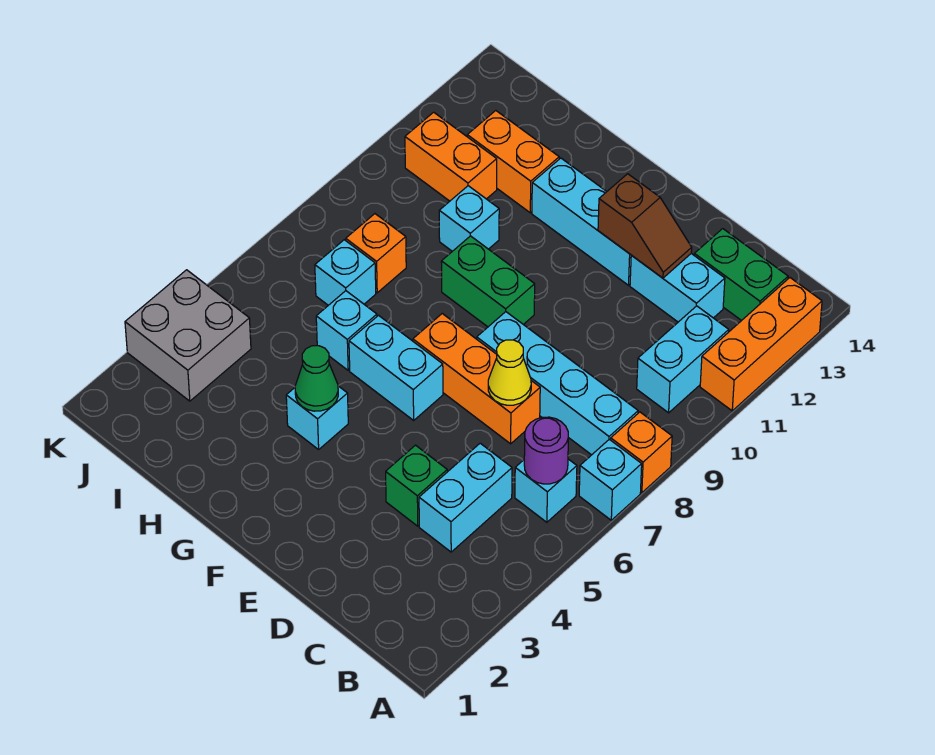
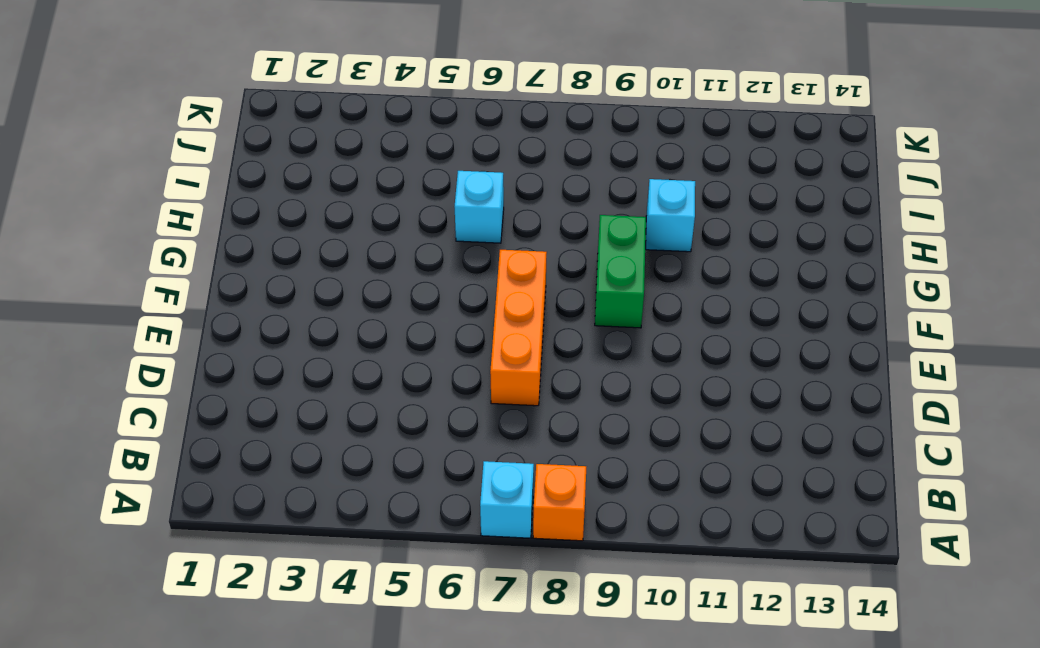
none -> orange 1x3 brick [700,278,822,411]
none -> cyan 1x1 brick [515,459,577,522]
none -> cyan 1x4 brick [477,312,638,455]

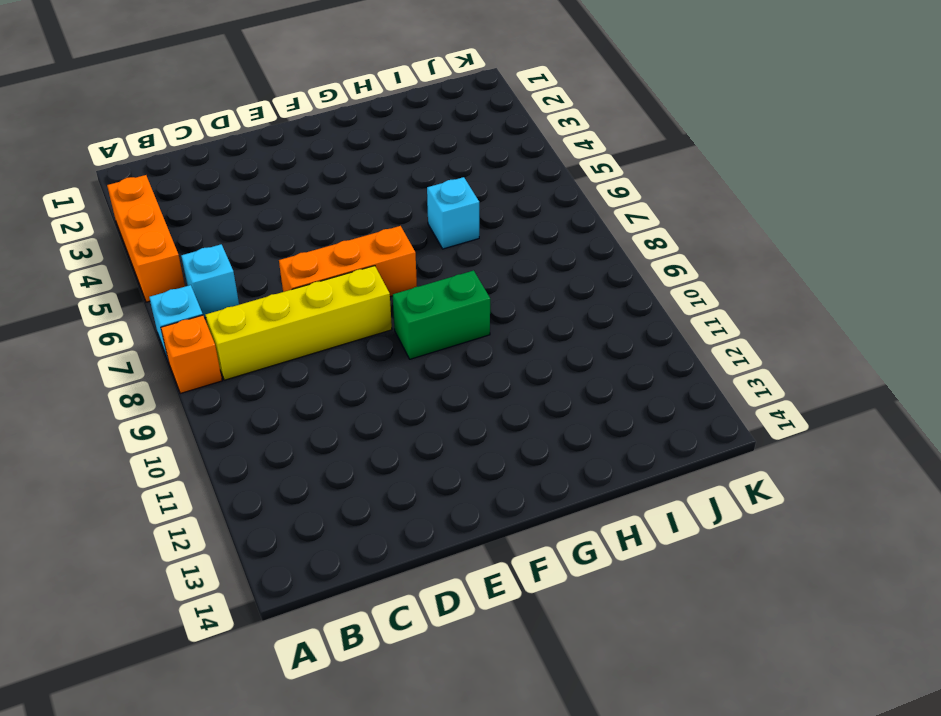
orange 1x3 brick [107,175,185,302] -> orange 1x3 brick moved to [700,278,822,411]
yellow 1x4 brick [206,266,392,380] -> cyan 1x4 brick [477,312,638,455]
none -> cyan 1x2 brick [637,306,729,413]
none -> green 1x2 brick [694,229,788,321]
none -> cyan 1x2 brick [419,443,512,552]

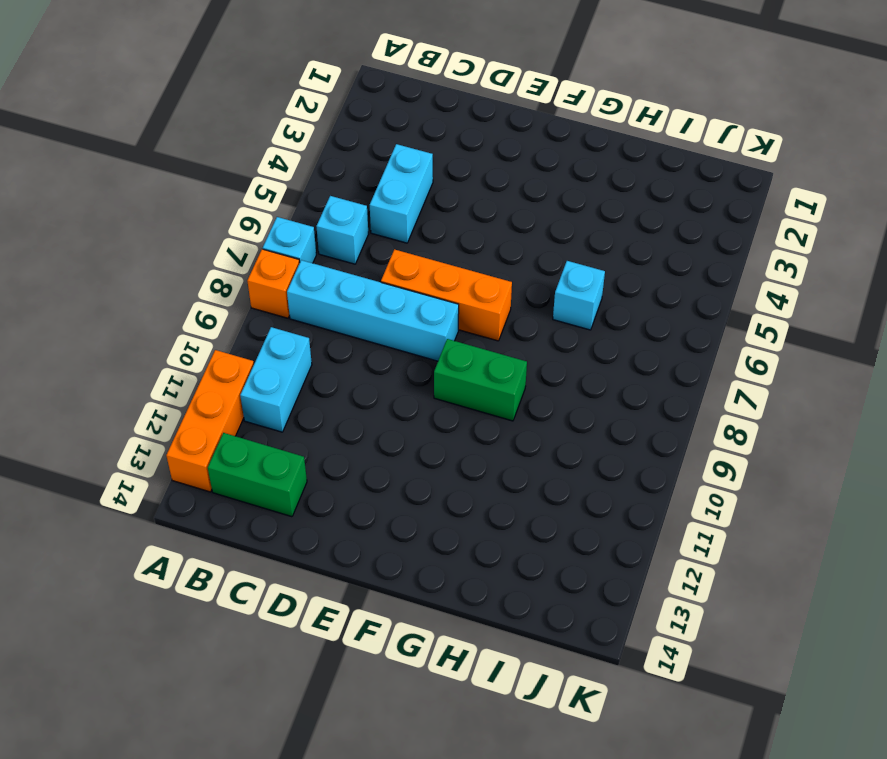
none -> cyan 1x2 brick [630,254,725,322]
none -> green 1x1 brick [386,445,447,526]
none -> cyan 1x3 brick [532,158,631,285]

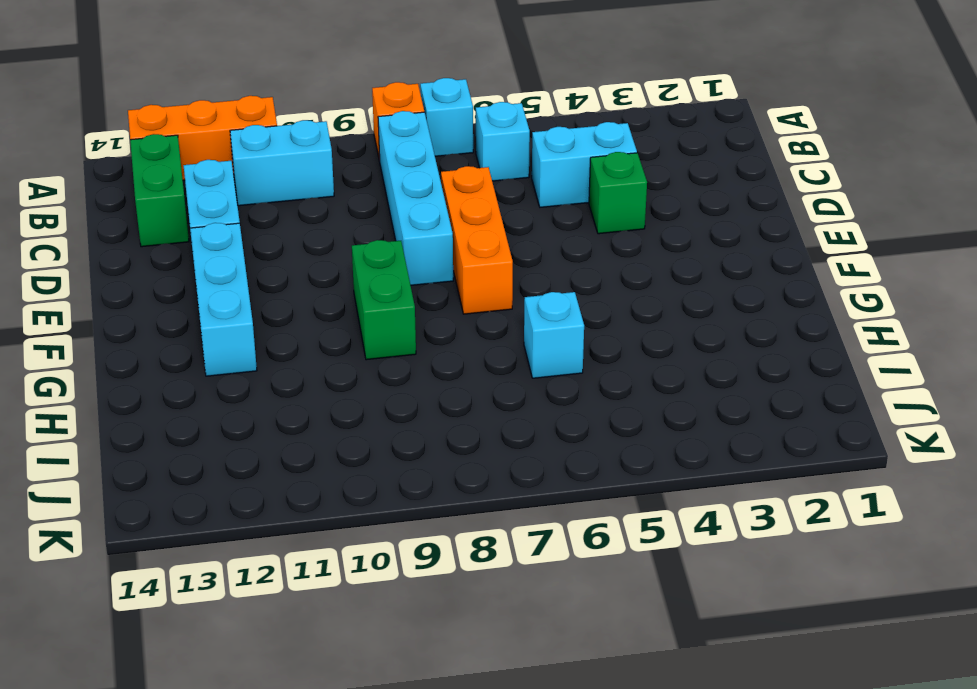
none -> cyan 1x2 brick [349,315,443,420]
none -> cyan 1x1 brick [286,386,348,449]
none -> cyan 1x1 brick [439,186,499,251]

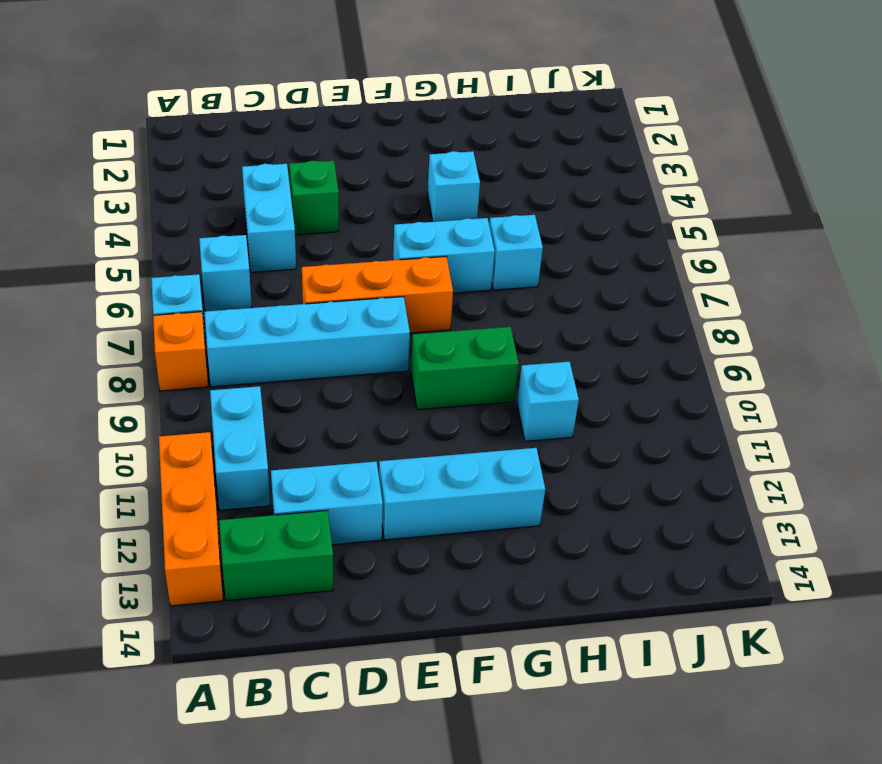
none -> orange 1x2 brick [467,111,559,213]
none -> cyan 1x1 brick [315,240,376,305]
none -> orange 1x1 brick [346,214,406,293]

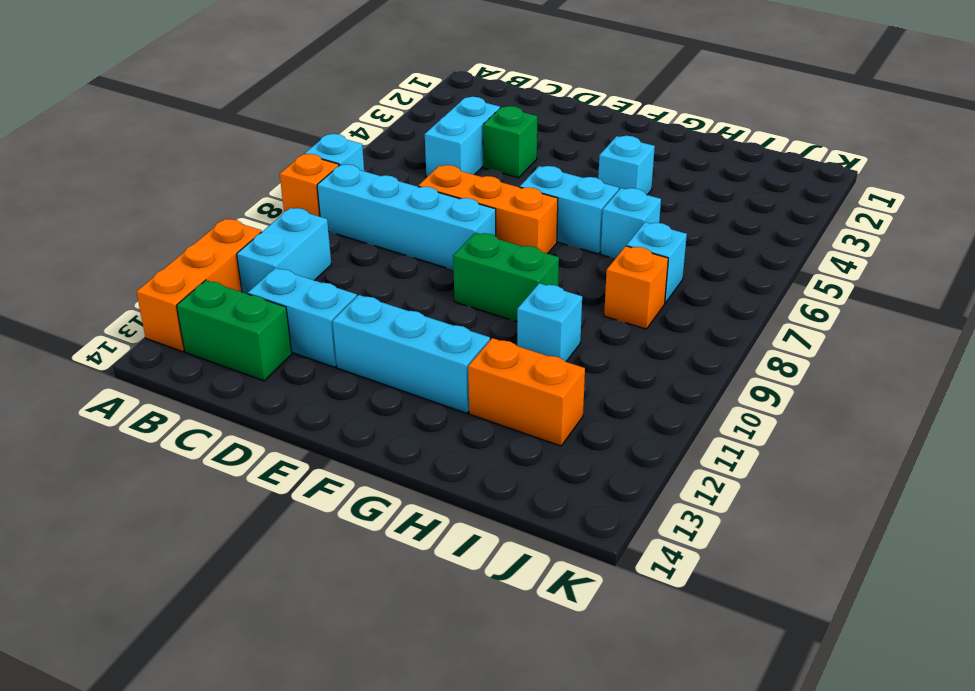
none -> cyan 1x1 brick [515,459,577,522]
none -> orange 1x2 brick [405,112,497,201]
none -> grey 2x2 brick [125,270,251,401]

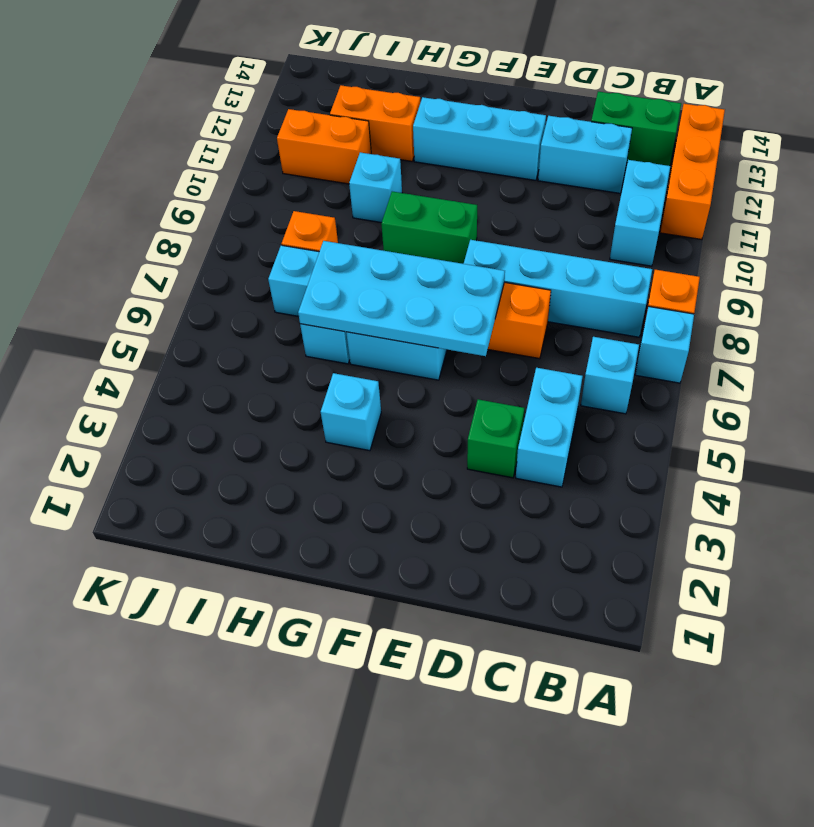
cyan 2x4 plate [298,241,505,356] -> none
none -> grey 2x2 brick [125,270,251,401]
none -> purple 1x1 round brick [524,417,568,484]
none -> yellow 1x1 cone [488,340,531,405]

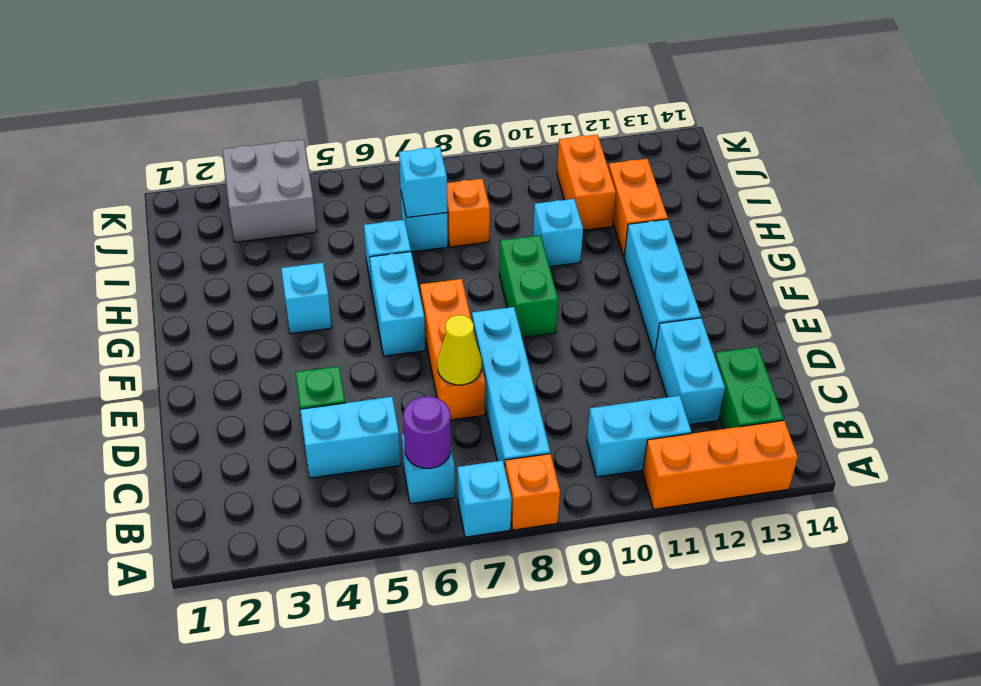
cyan 1x1 brick [399,147,447,217] -> none
none -> brown 1x2 slope [598,174,692,278]
none -> green 1x1 cone [295,346,338,411]

